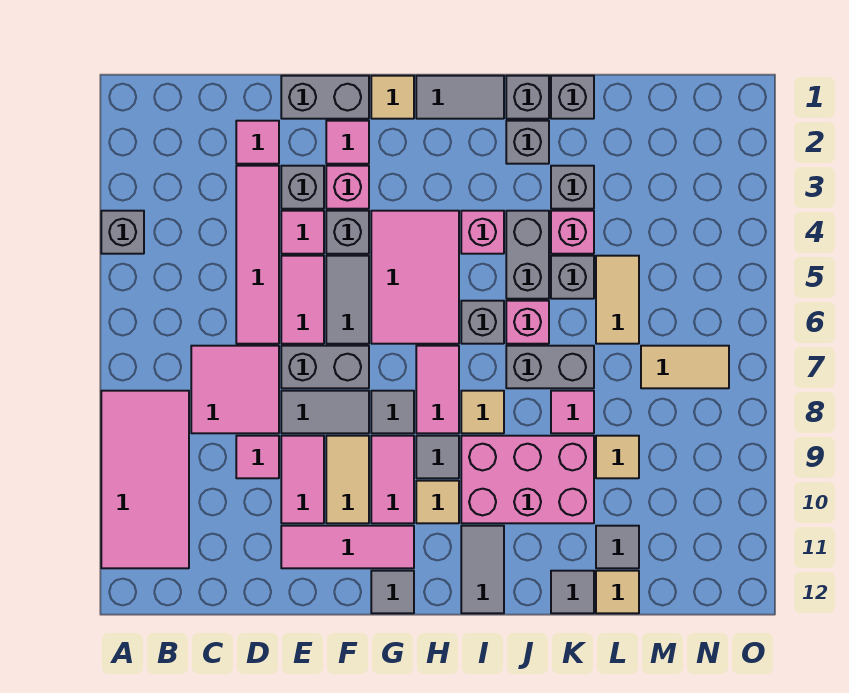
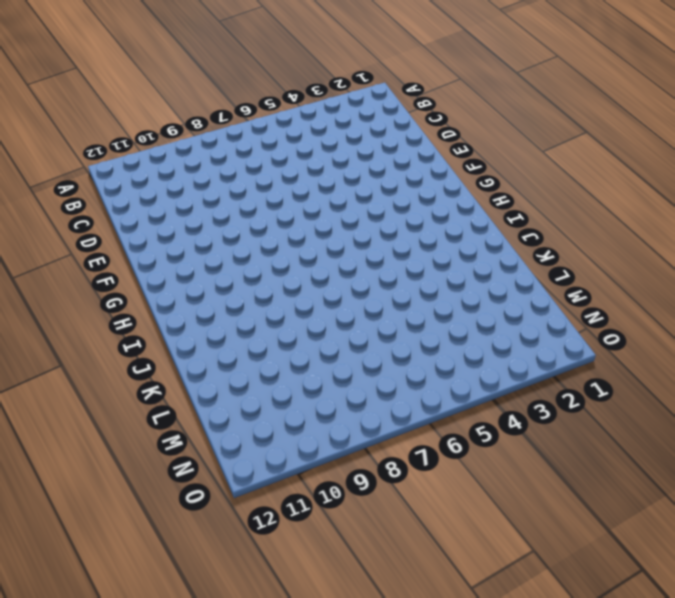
none -> grey 1x1 brick [101,211,144,254]
none -> pink 2x4 tile [101,391,189,568]
none -> pink 2x2 tile [191,346,279,433]
none -> pink 1x1 tile [236,121,279,164]

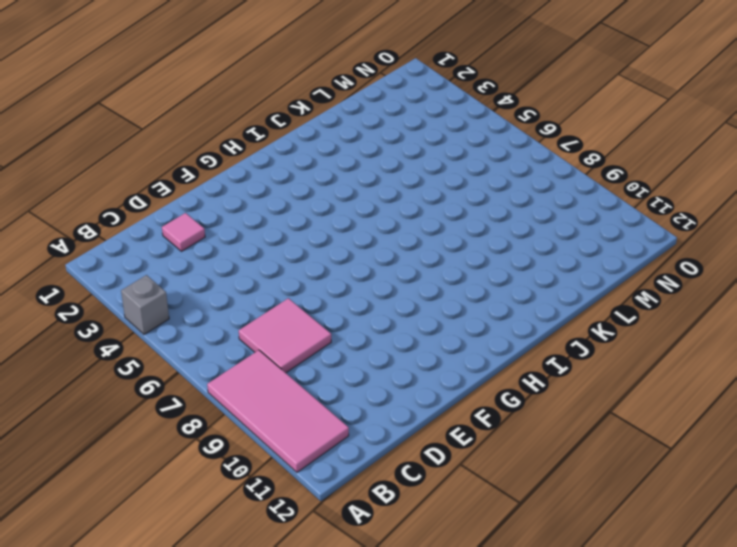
none -> pink 1x4 tile [236,166,279,344]
none -> pink 1x1 tile [236,436,279,478]
none -> grey 1x2 brick [281,76,369,119]
none -> grey 1x1 brick [281,166,324,209]

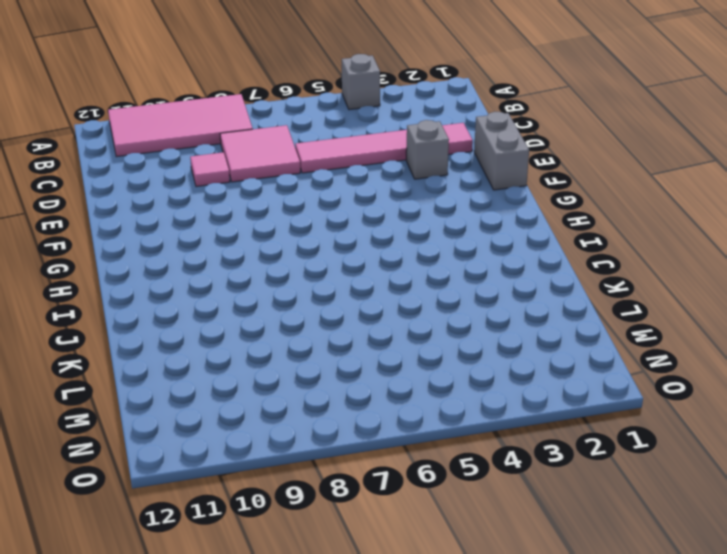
none -> pink 1x1 tile [281,211,324,254]
none -> pink 1x2 tile [281,256,324,344]
none -> grey 1x2 brick [281,346,369,388]
none -> grey 1x2 tile [281,391,369,433]

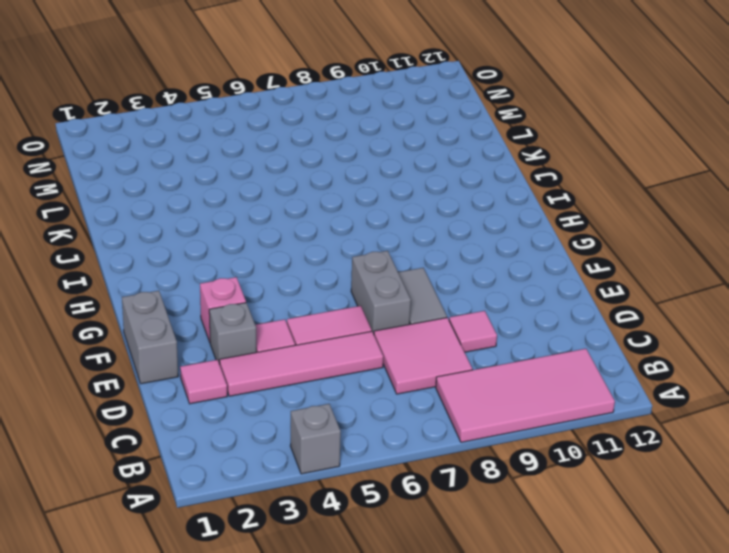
none -> pink 1x2 tile [281,436,324,523]
none -> pink 1x3 tile [281,526,414,568]
none -> pink 1x1 tile [326,121,369,164]
none -> grey 1x1 brick [326,211,369,254]

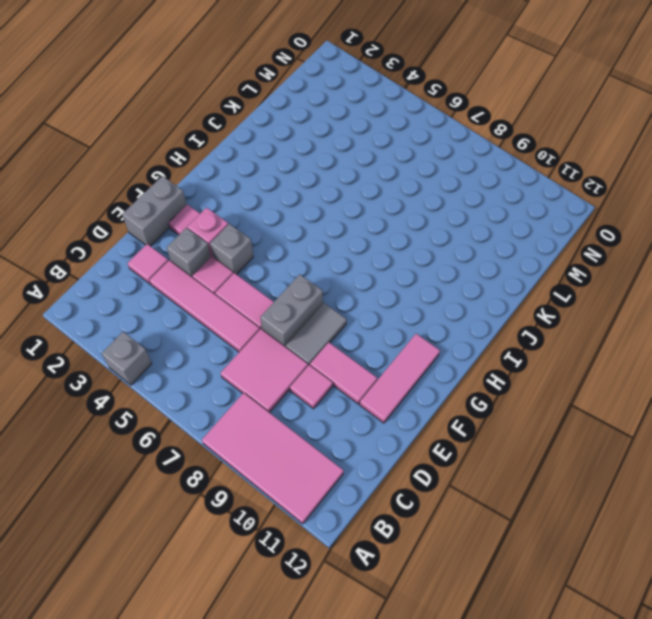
none -> grey 1x2 tile [326,256,369,344]
none -> tan 1x2 tile [326,436,369,523]
none -> tan 1x1 tile [371,76,414,119]
none -> pink 2x3 tile [371,211,459,344]

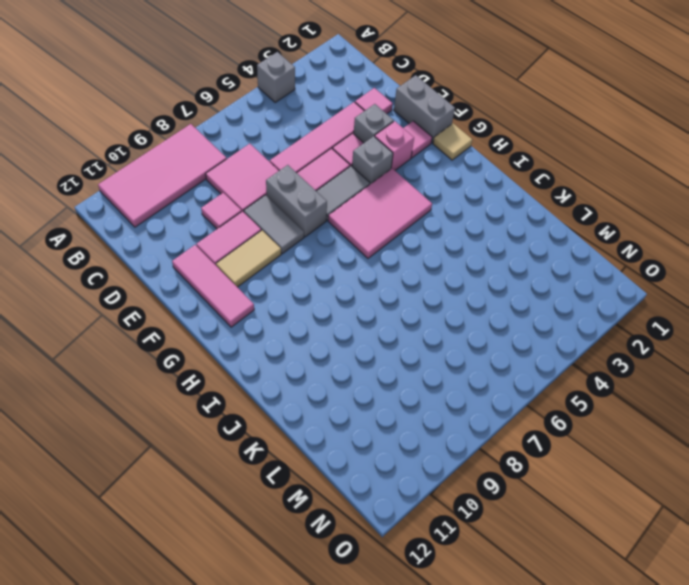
none -> grey 1x1 tile [371,391,414,433]
none -> pink 1x2 tile [371,436,414,523]
none -> grey 1x1 tile [371,571,414,613]
none -> grey 1x2 tile [416,76,504,119]

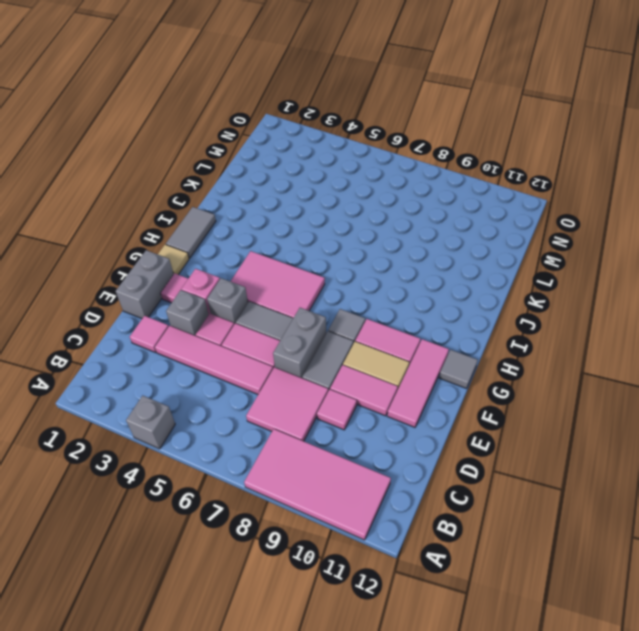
none -> pink 1x2 tile [416,346,459,433]
none -> grey 1x1 tile [416,436,459,478]
none -> tan 1x1 tile [416,481,459,523]
none -> pink 1x1 brick [461,211,504,254]

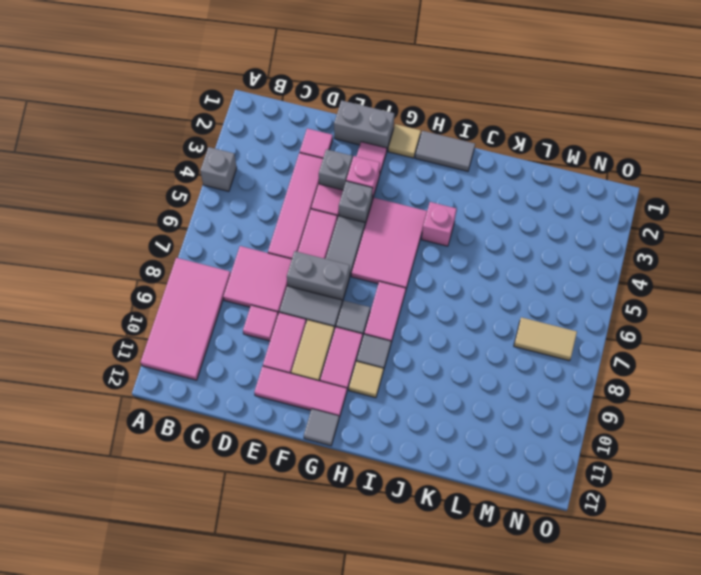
none -> grey 1x1 brick [461,301,504,344]
none -> tan 1x1 tile [461,391,504,433]
none -> pink 2x3 brick [461,436,594,523]
none -> grey 1x2 tile [461,526,504,613]

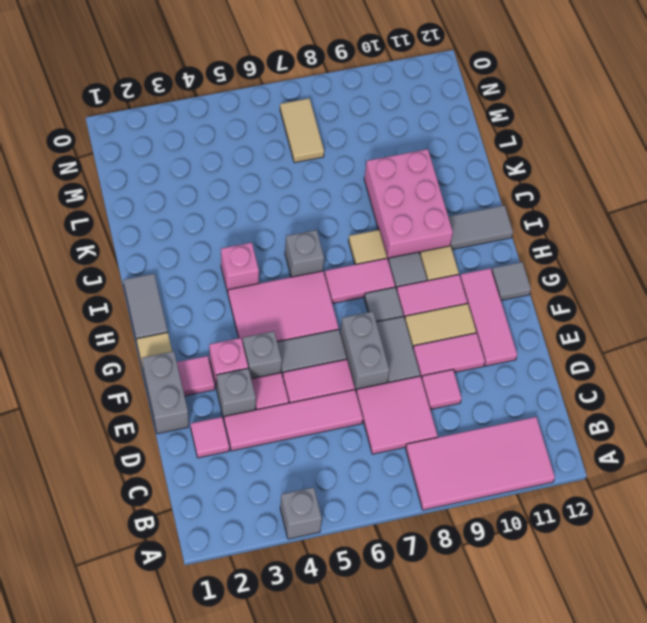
none -> grey 1x1 brick [506,76,549,119]
none -> grey 1x1 brick [506,121,549,164]
none -> grey 1x2 brick [506,211,549,299]
none -> pink 1x1 brick [506,301,549,344]

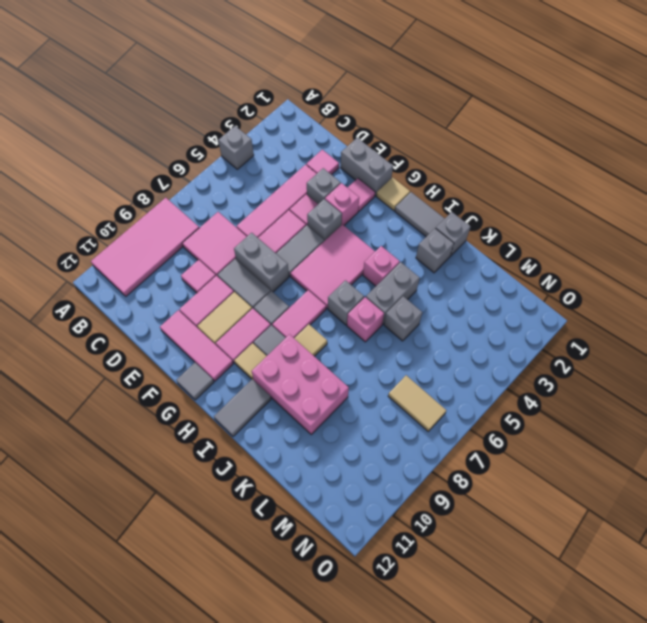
none -> grey 1x2 brick [506,346,594,388]
none -> grey 1x1 brick [551,76,594,119]
none -> grey 1x1 brick [551,166,594,209]
none -> pink 1x1 brick [551,211,594,254]

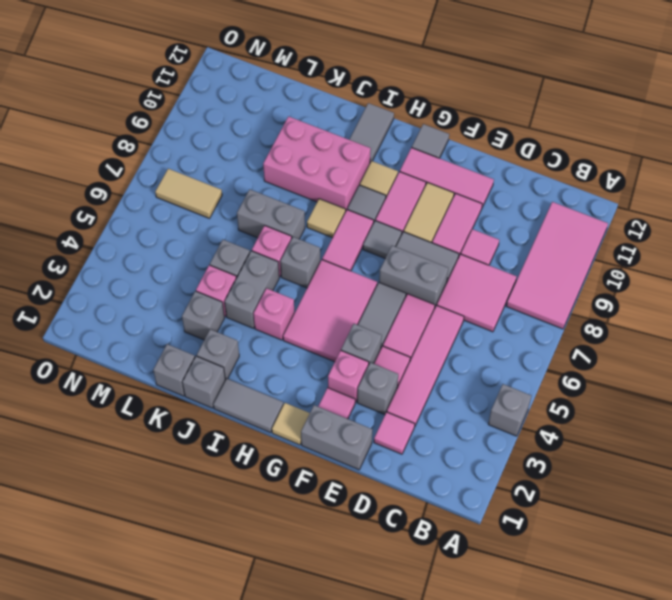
none -> pink 1x1 tile [551,391,594,433]
none -> grey 1x1 tile [551,571,594,613]
none -> tan 1x2 tile [596,256,639,344]
none -> tan 1x1 tile [596,436,639,478]

